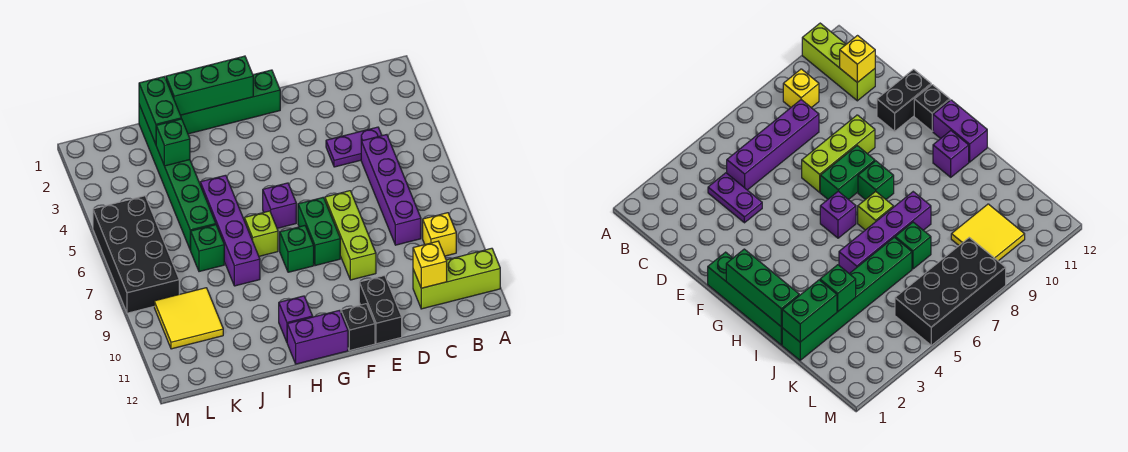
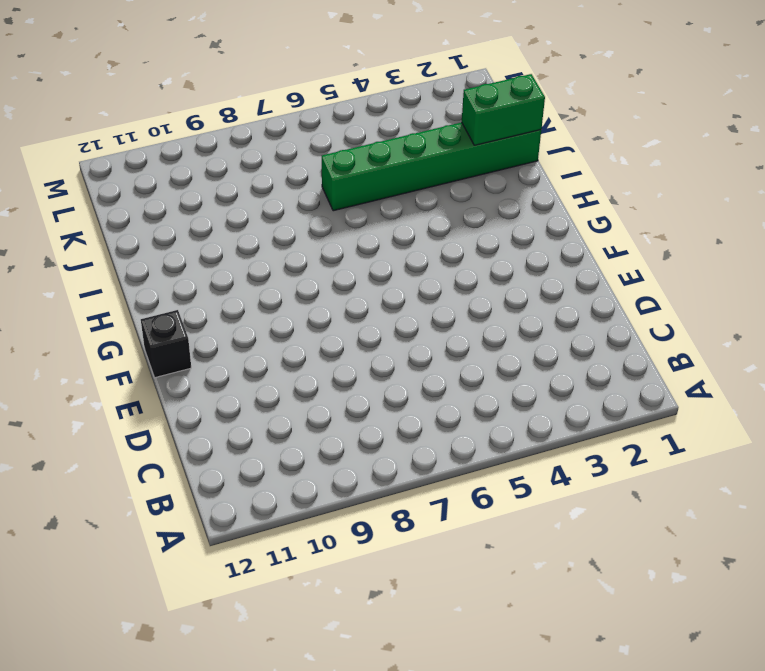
none -> lime 1x3 brick [413,248,500,309]
none -> yellow 1x1 brick [423,213,456,256]
none -> purple 1x2 plate [326,127,382,167]

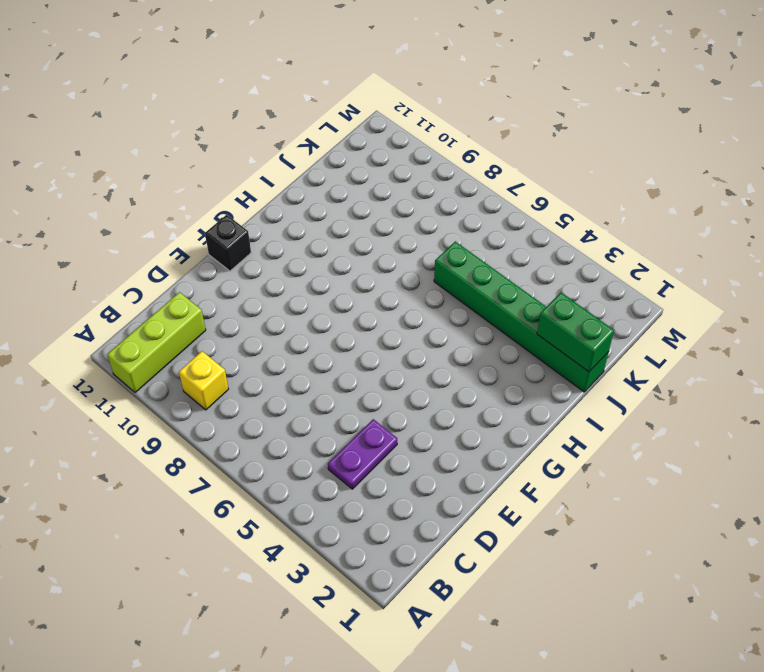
none -> purple 1x4 brick [361,135,421,245]
none -> lime 1x3 brick [325,191,376,280]
none -> black 1x2 brick [359,276,402,344]

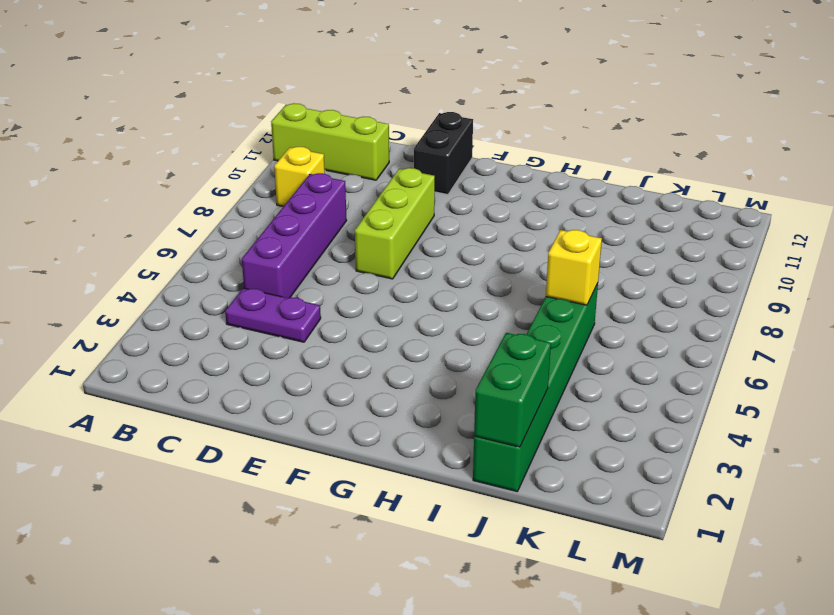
yellow 1x1 brick [546,230,602,305] -> yellow 1x1 brick moved to [413,241,447,288]
none -> green 1x4 brick [181,70,280,134]
none -> green 1x2 brick [298,197,340,266]
none -> black 1x1 brick [341,304,375,351]

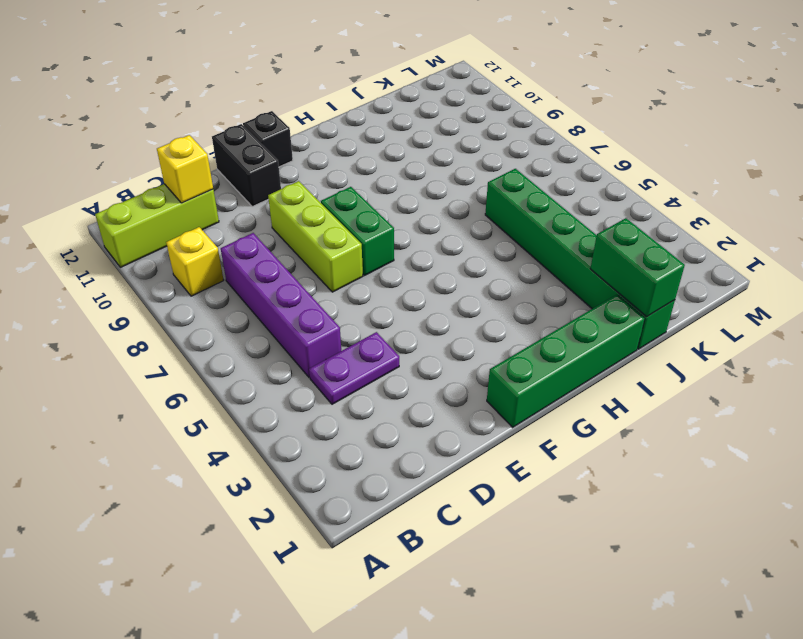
none -> purple 1x1 brick [263,183,296,228]
none -> green 1x1 brick [280,226,314,272]
none -> purple 1x2 brick [287,310,348,364]

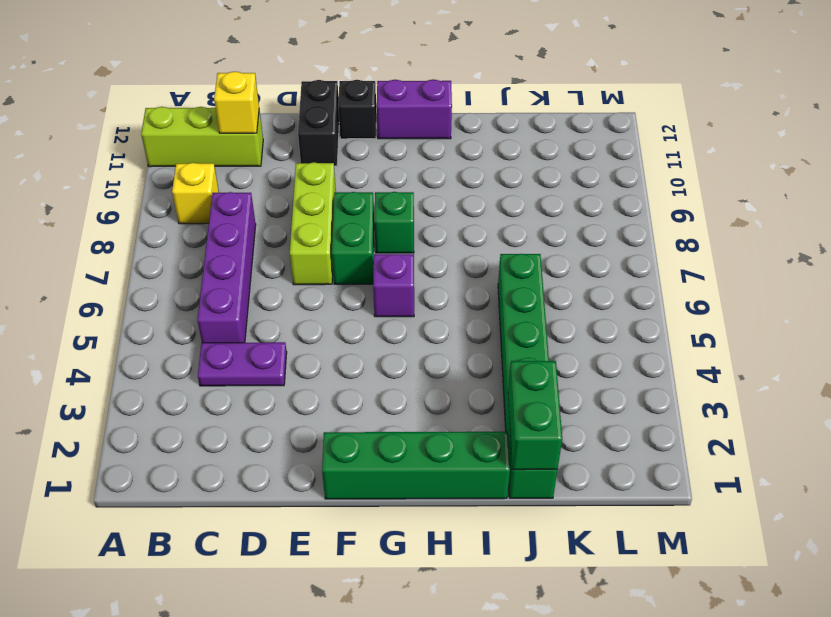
none -> lime 1x1 brick [244,211,278,256]
none -> purple 1x1 brick [279,296,313,342]
none -> purple 1x4 brick [200,175,260,286]

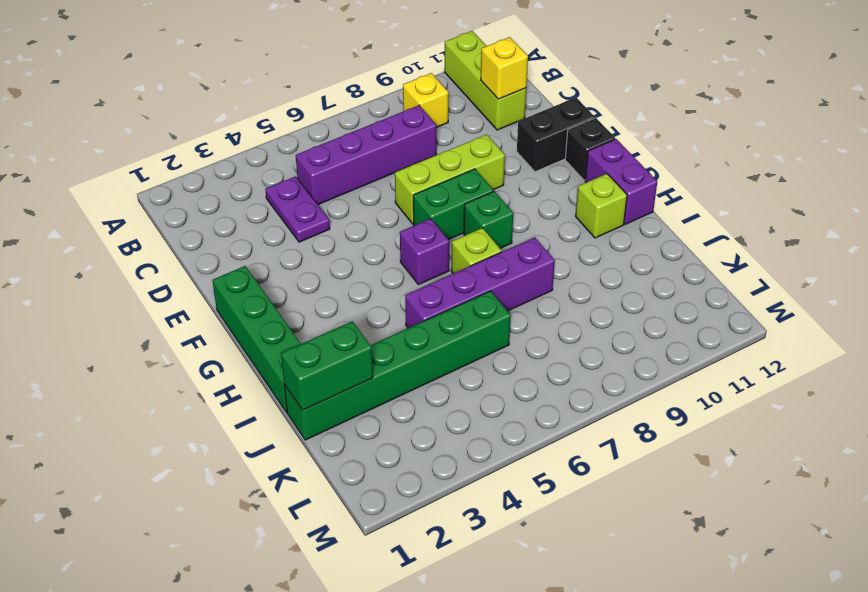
lime 1x1 brick [575,174,627,238] -> purple 1x1 brick [279,296,313,342]
none -> green 1x1 brick [191,225,224,272]
none -> yellow 2x2 tile [154,288,223,349]
none -> black 2x4 brick [93,196,179,313]

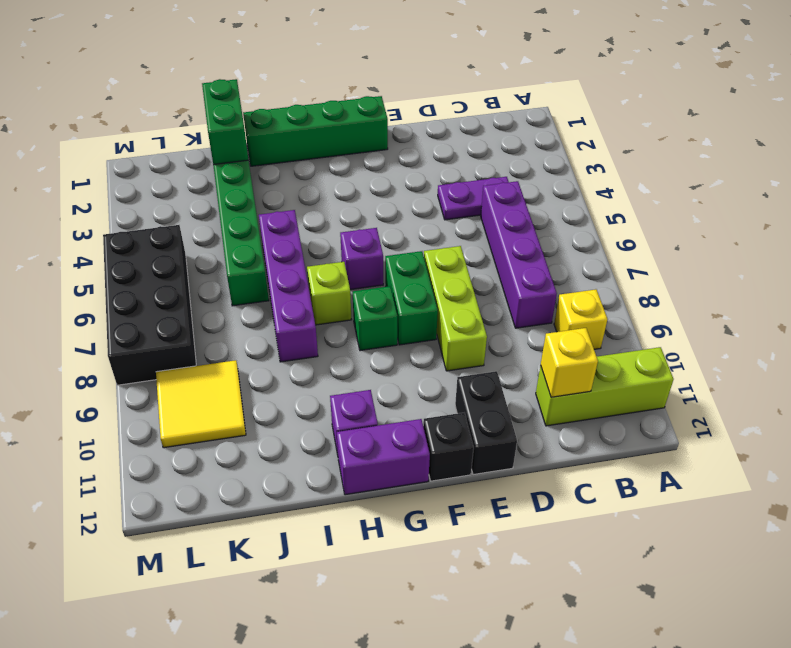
none -> green 1x1 brick [191,225,224,272]
none -> green 1x3 brick [166,56,253,115]
none -> green 1x1 brick [156,119,190,166]

